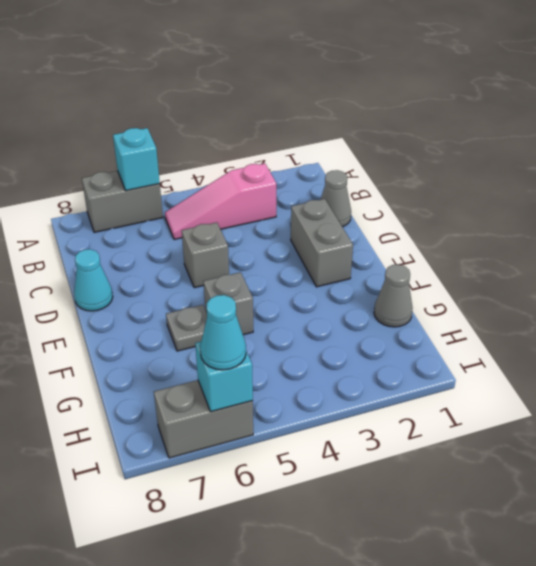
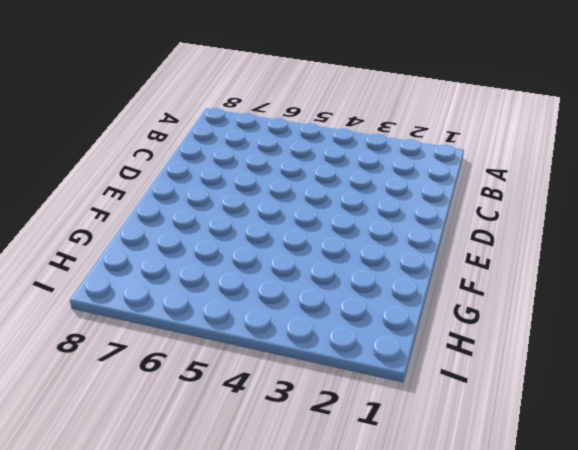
none -> grey 1x2 brick [82,171,163,232]
none -> pink 1x3 slope [165,163,276,240]
none -> grey 1x1 cone [320,170,351,227]

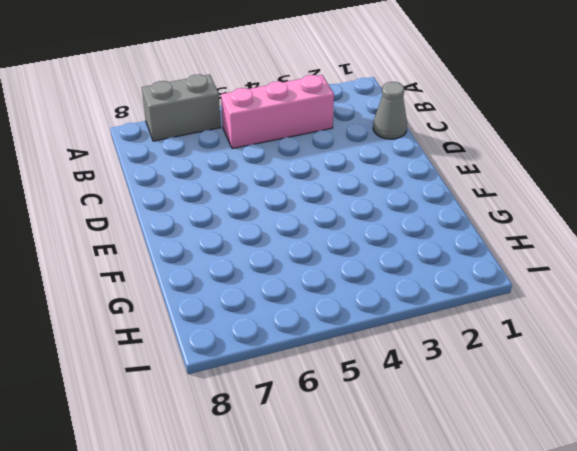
pink 1x3 brick [221,75,334,149] -> pink 1x3 slope [165,163,276,240]
none -> grey 1x2 brick [291,199,353,287]
none -> grey 1x1 brick [182,223,229,288]
none -> cyan 1x1 cone [74,249,113,311]

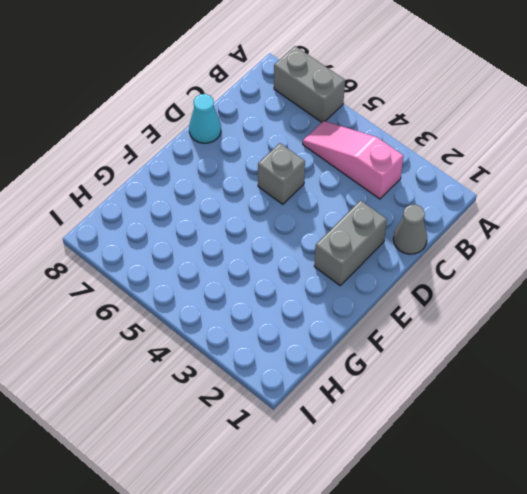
none -> grey 1x1 brick [203,272,253,335]
none -> grey 1x1 plate [166,305,207,351]
none -> grey 1x1 cone [374,265,413,327]

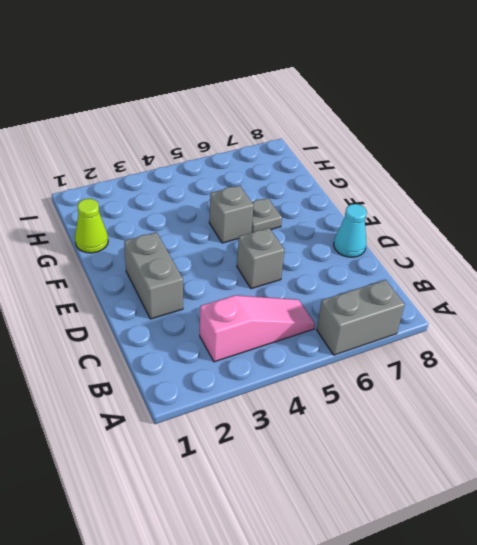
lime 1x1 cone [75,199,108,253] -> grey 1x1 cone [374,265,413,327]
none -> grey 1x1 cone [320,170,351,227]
none -> grey 1x2 brick [154,380,253,458]
none -> cyan 1x1 brick [113,128,160,191]

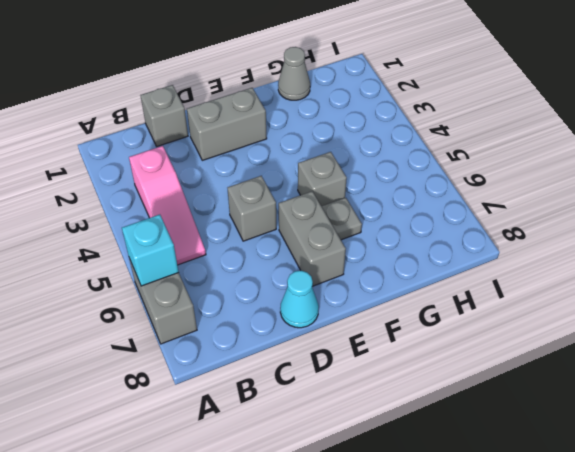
grey 1x1 brick [140,85,188,146] -> grey 1x1 cone [320,170,351,227]
grey 1x2 brick [279,191,346,286] -> grey 1x2 brick moved to [154,380,253,458]
none -> cyan 1x1 brick [195,341,253,412]
none -> cyan 1x1 cone [200,295,246,370]

